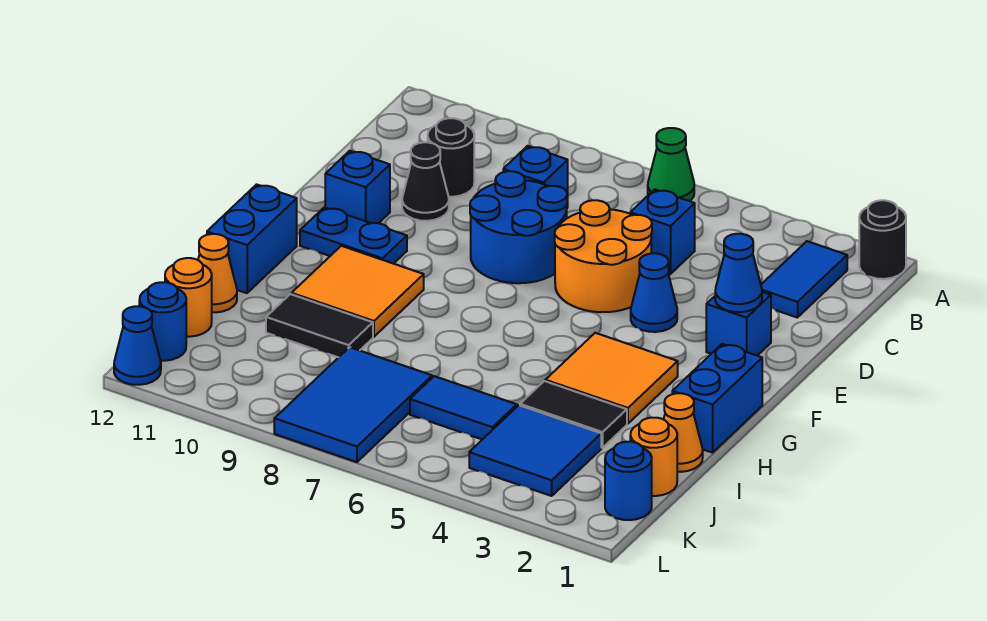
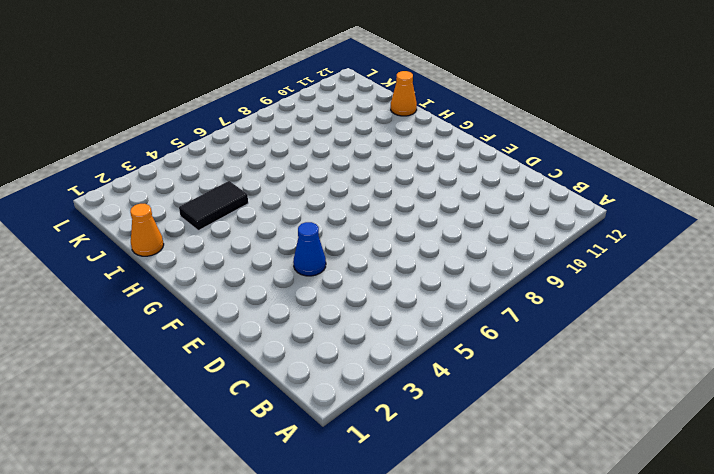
none -> black 1x1 round brick [859,200,906,279]
none -> green 1x1 cone [648,128,694,201]
none -> blue 1x2 tile [761,241,847,318]
none -> blue 1x1 brick [630,189,695,274]

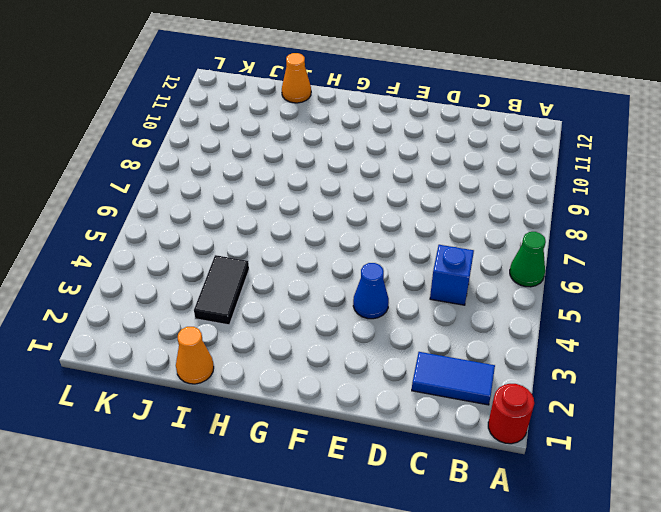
red 1x1 round brick [488,384,534,444] -> black 1x1 round brick [859,200,906,279]
none -> blue 1x1 brick [503,146,568,208]
none -> black 1x1 round brick [428,118,474,197]
none -> orange 2x2 round brick [555,200,652,312]
none -> blue 2x2 round brick [470,171,567,283]

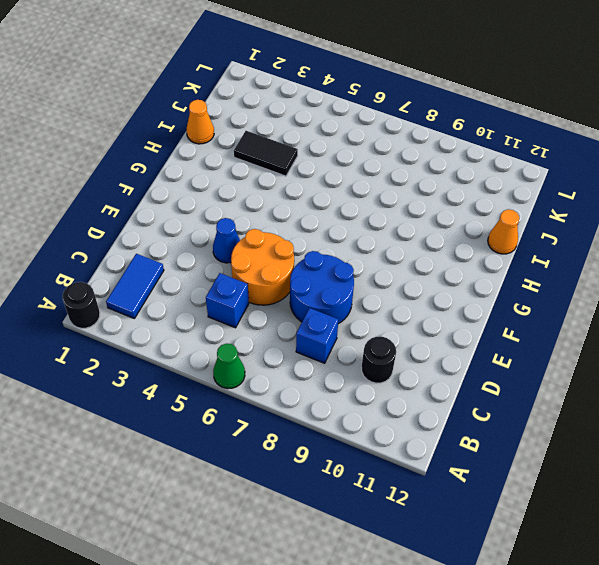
none -> black 1x1 cone [402,142,449,221]
none -> blue 1x1 brick [706,292,771,356]
none -> blue 1x1 brick [325,151,390,223]
none -> blue 1x2 plate [300,207,407,264]

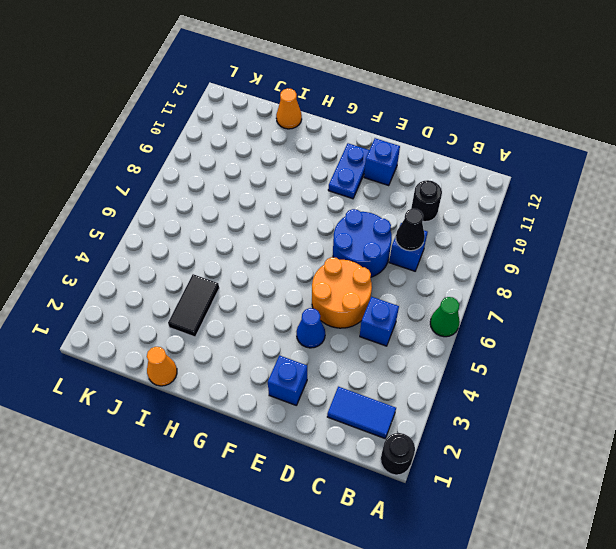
black 1x1 cone [396,209,425,251] -> black 1x1 cone moved to [402,142,449,221]
none -> blue 1x2 brick [672,344,762,453]
none -> orange 2x2 tile [545,333,678,424]
none -> orange 2x2 tile [292,246,424,337]
none -> blue 1x2 brick [207,184,297,293]

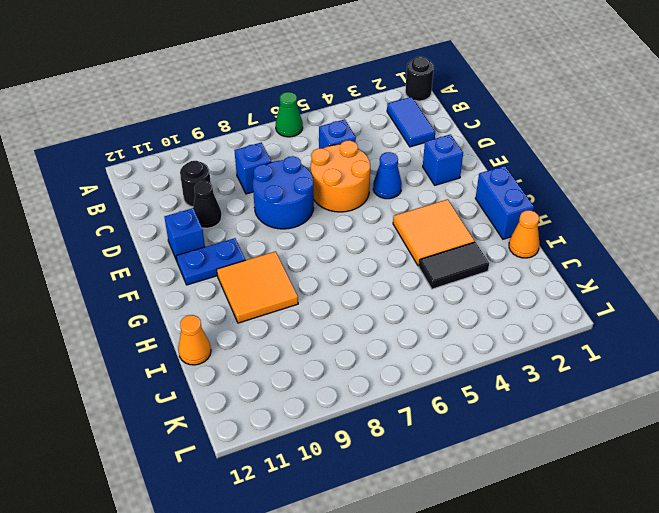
none -> blue 1x2 brick [207,184,297,293]
none -> black 1x2 tile [266,294,373,357]
none -> orange 1x1 round brick [630,418,677,496]
none -> blue 2x2 tile [469,405,601,496]

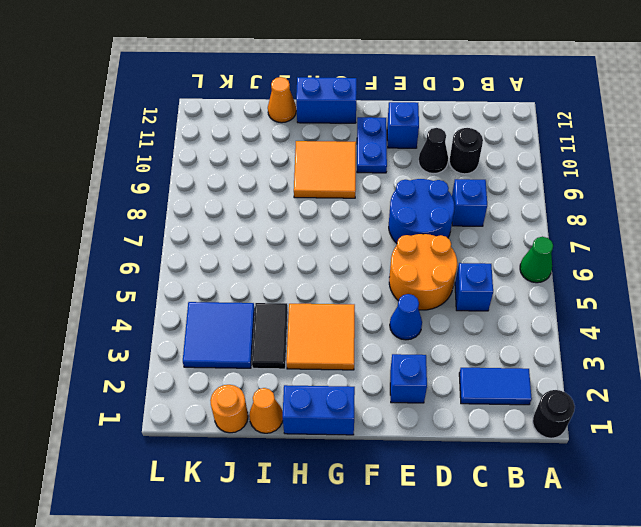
none -> black 1x2 tile [266,294,373,357]
none -> blue 1x2 tile [410,376,517,440]
none -> blue 2x3 tile [274,347,432,462]
none -> orange 1x1 round brick [165,258,212,337]

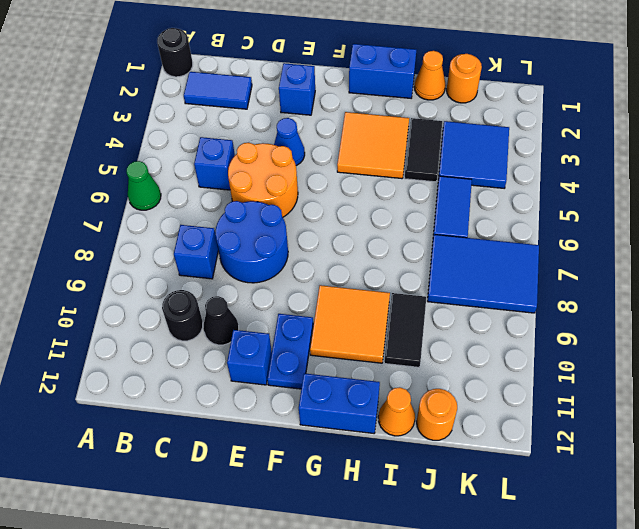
none -> blue 1x1 round brick [605,442,652,520]
none -> blue 1x1 round brick [139,282,186,361]
none -> blue 1x1 cone [114,306,161,385]
none -> blue 1x1 cone [715,234,762,312]

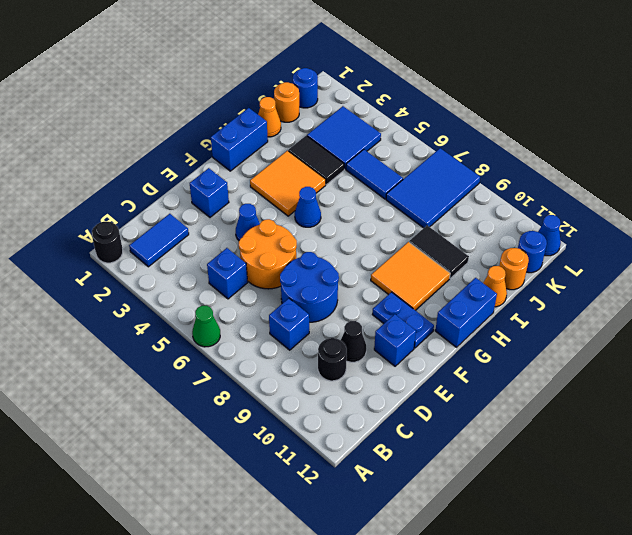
blue 1x1 cone [295,187,321,227] -> blue 1x1 cone moved to [715,234,762,312]

